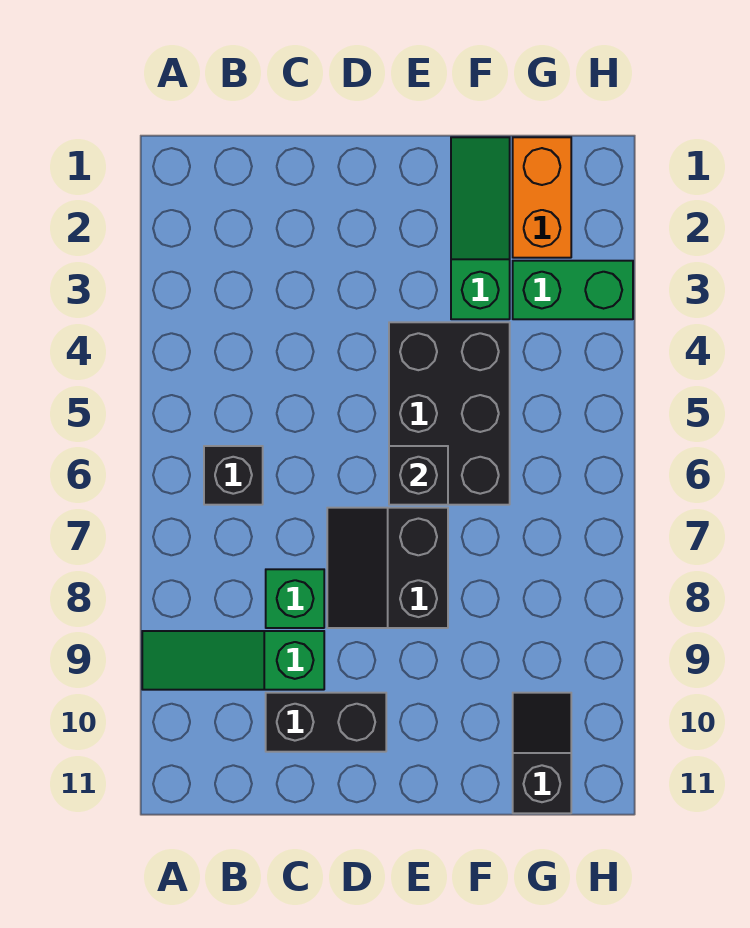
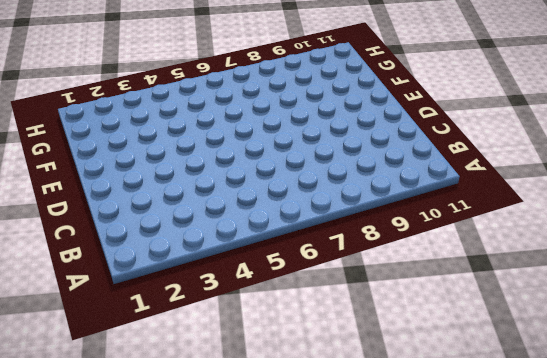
none -> green 1x3 slope [142,631,324,690]
none -> black 1x1 brick [204,446,263,505]

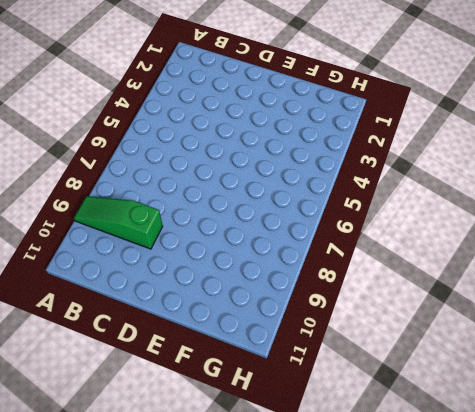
none -> black 1x1 brick [204,446,263,505]
none -> green 1x1 brick [266,569,324,628]

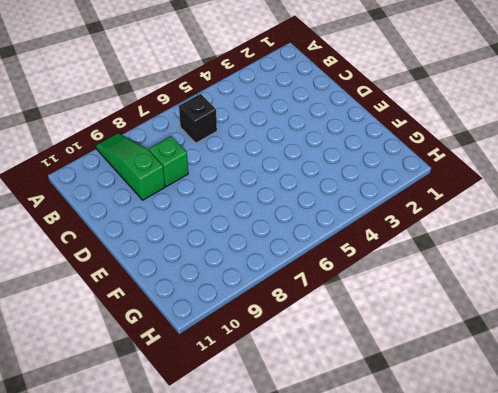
none -> black 1x2 brick [266,693,386,752]
none -> black 2x2 slope [327,508,448,628]

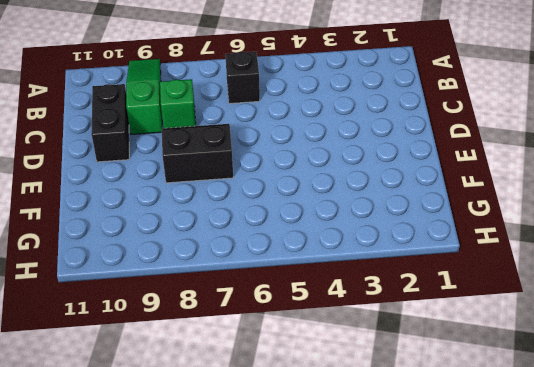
none -> black 2x3 brick [389,322,510,505]
none -> green 1x3 slope [451,137,510,319]

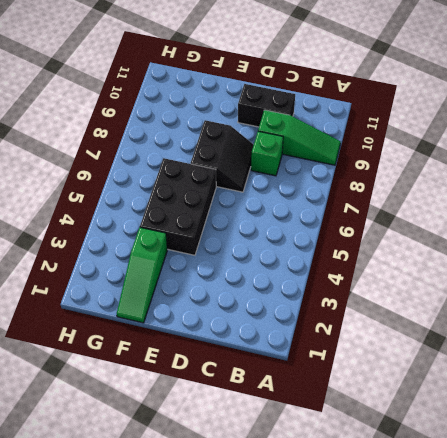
none -> black 1x1 brick [204,446,263,505]
none -> orange 1x2 brick [513,137,571,258]

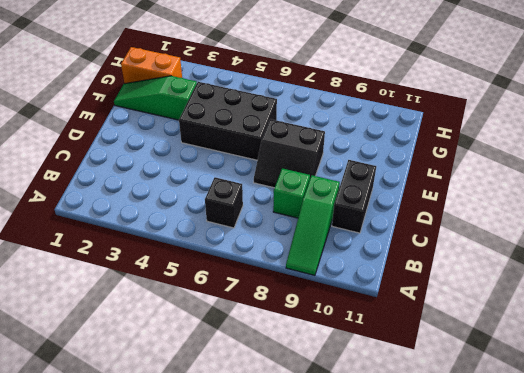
none -> green 1x2 brick [513,261,633,319]
none -> black 1x2 slope [513,693,571,813]

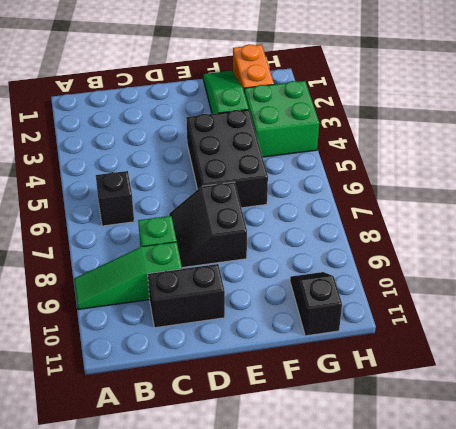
green 2x2 brick [244,81,319,157] -> green 1x2 brick [513,261,633,319]
none -> black 1x1 brick [389,446,448,505]

